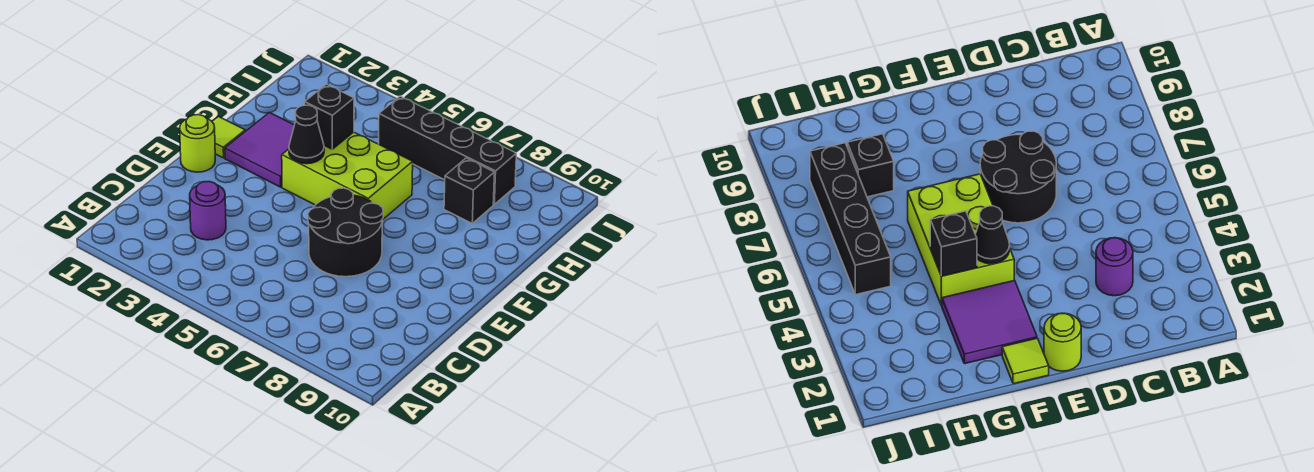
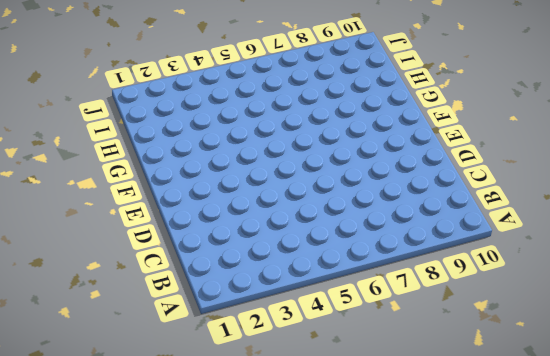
none -> purple 1x1 round brick [190,182,226,240]
none -> black 2x2 round brick [308,188,383,277]

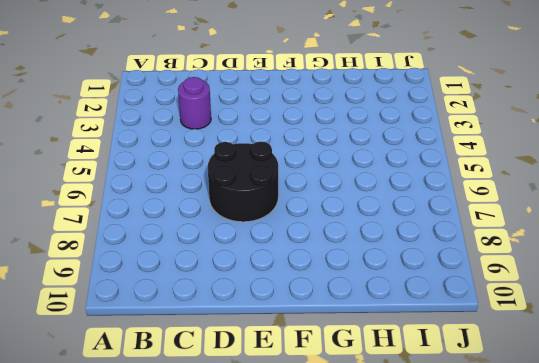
none -> lime 1x1 round brick [180,115,215,172]
none -> lime 1x1 tile [212,117,245,158]

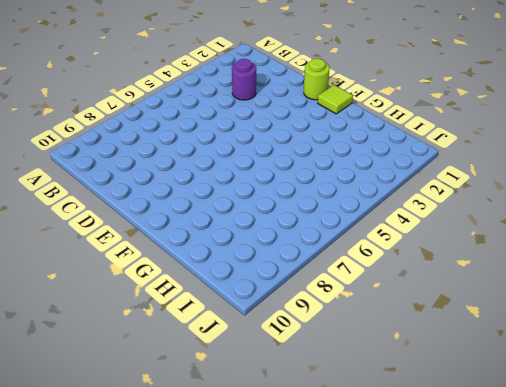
none -> black 2x2 round brick [308,188,383,277]
none -> purple 2x2 tile [225,113,294,187]

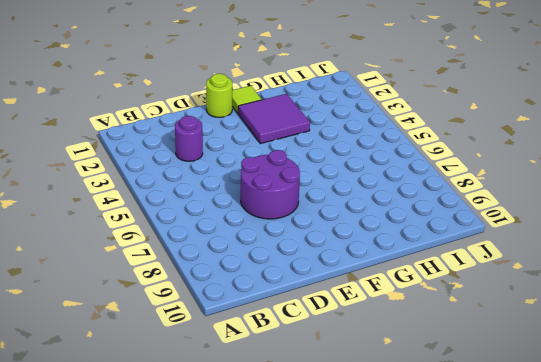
purple 2x2 round brick [241,150,300,219] -> black 2x2 round brick [308,188,383,277]
none -> lime 2x3 brick [282,132,413,220]
none -> black 1x1 brick [444,158,495,223]

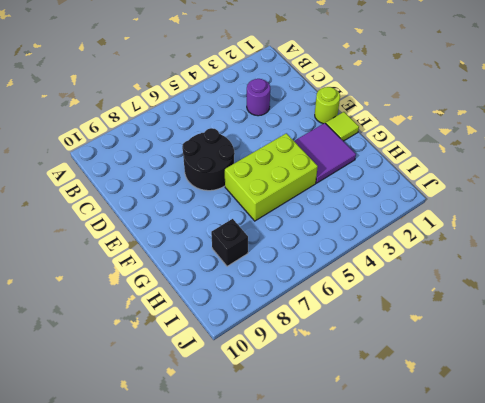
none -> black 1x4 brick [379,96,516,204]
none -> black 1x1 cone [289,105,324,164]

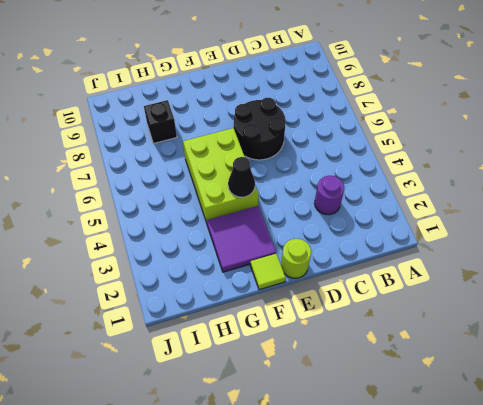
none -> black 1x4 brick [379,96,516,204]
none -> black 1x1 brick [305,84,354,149]

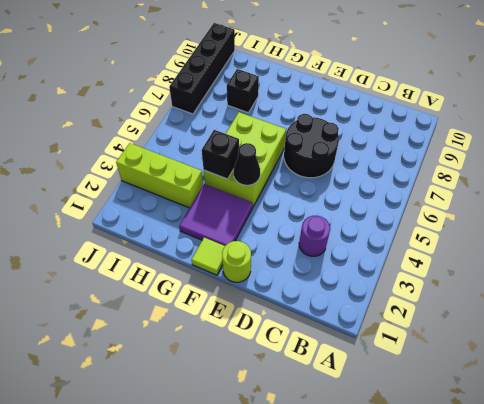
lime 1x3 brick [116,143,203,208] -> none
black 1x4 brick [169,23,235,114] -> black 1x4 brick moved to [379,96,516,204]

